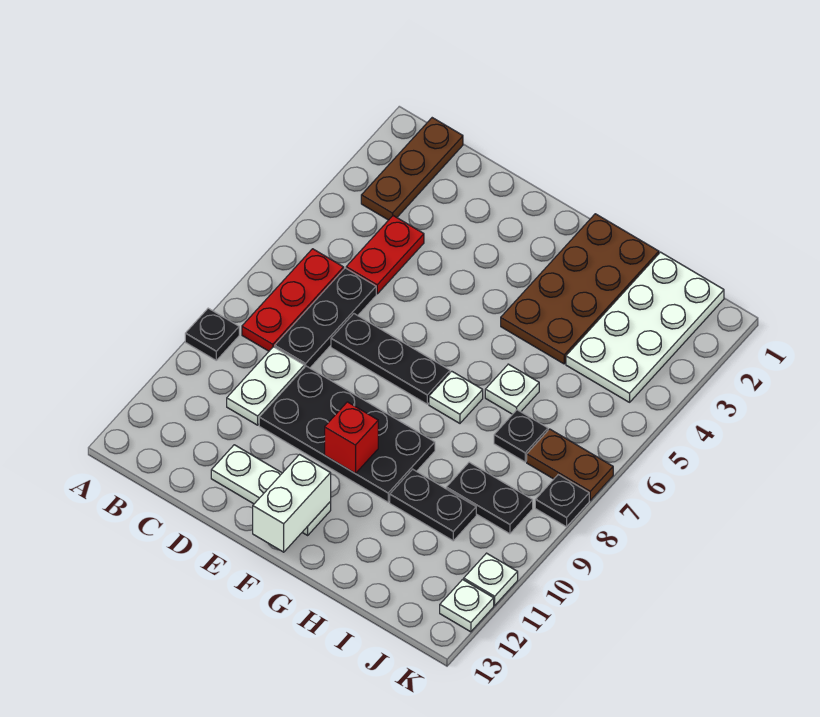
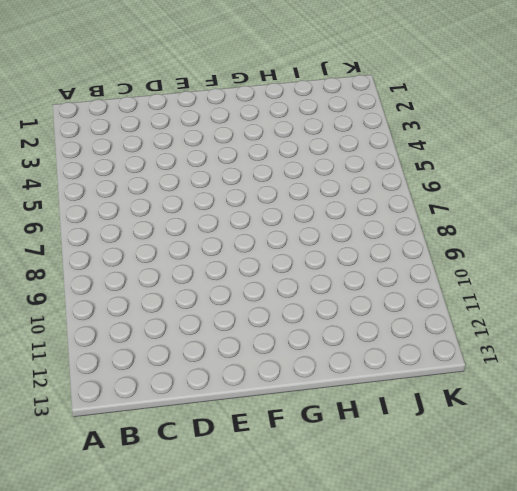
none -> black 1x1 plate [185,308,239,360]
none -> brown 1x3 plate [361,118,463,220]
none -> red 1x3 plate [242,249,344,351]

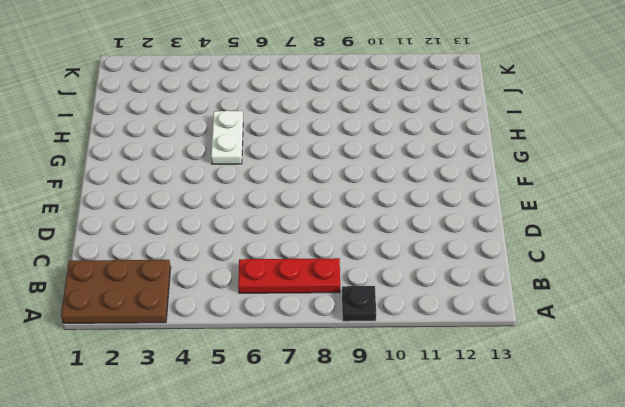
brown 2x3 plate [61,260,171,323] -> brown 1x3 plate [361,118,463,220]
white 1x2 plate [211,111,243,164] -> white 1x2 plate turned to [227,347,304,425]
none -> red 1x2 plate [346,216,424,294]
none -> black 1x3 plate [275,268,376,368]
none -> black 1x3 plate [331,314,450,404]

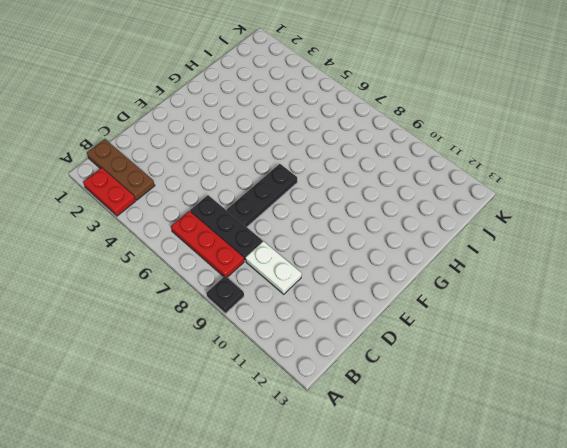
red 1x2 plate [83,168,136,216] -> red 1x2 plate moved to [346,216,424,294]
none -> black 2x4 plate [259,366,435,502]
none -> white 1x3 plate [211,445,331,535]
none -> brown 2x4 plate [501,214,659,364]

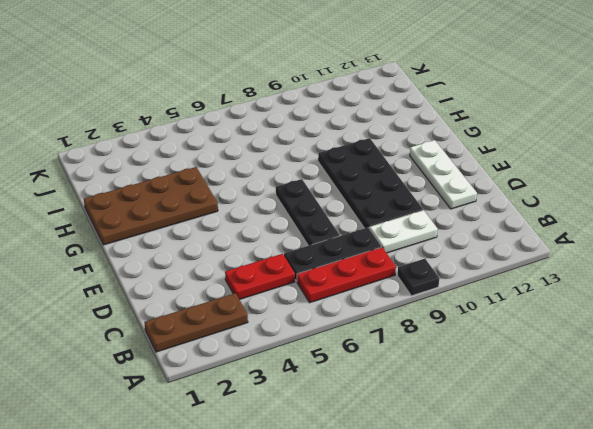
none -> white 1x1 plate [429,371,483,423]
none -> white 1x1 plate [485,364,539,414]
none -> black 1x2 plate [390,469,476,541]

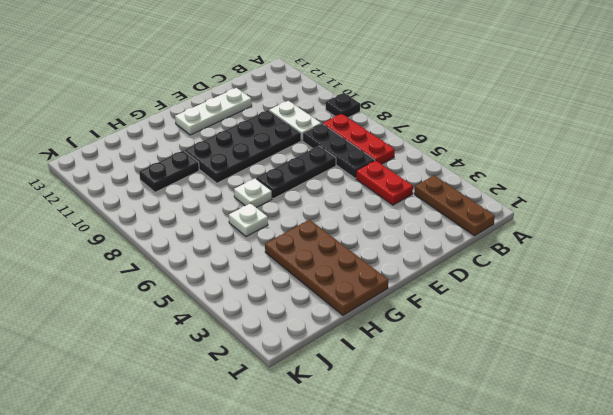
none -> white 2x4 plate [566,252,724,402]
none -> black 1x1 plate [494,410,548,462]
none -> black 1x2 plate [446,462,533,534]

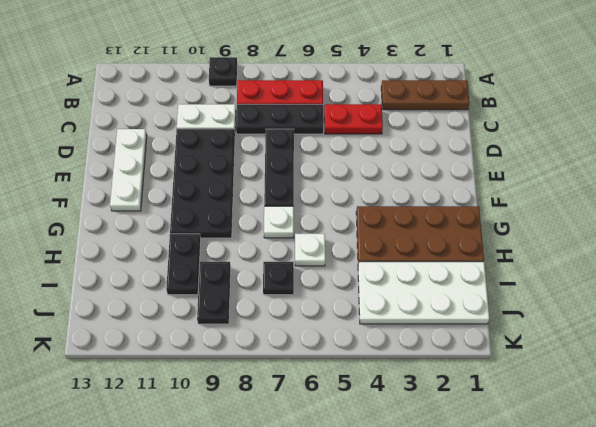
none -> brown 1x2 plate [527,429,613,500]
none -> black 1x1 plate [535,475,589,527]
none -> white 1x1 plate [464,553,518,605]

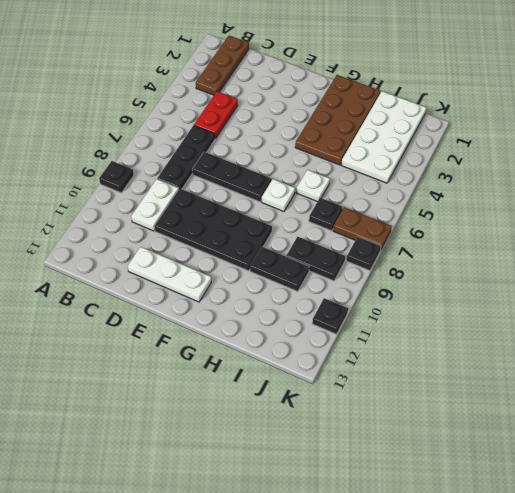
black 1x1 plate [312,298,348,334] -> white 1x1 plate [464,553,518,605]
none -> red 1x3 plate [242,249,344,351]
none -> white 1x1 plate [440,580,494,632]
none -> red 1x1 brick [325,402,378,473]

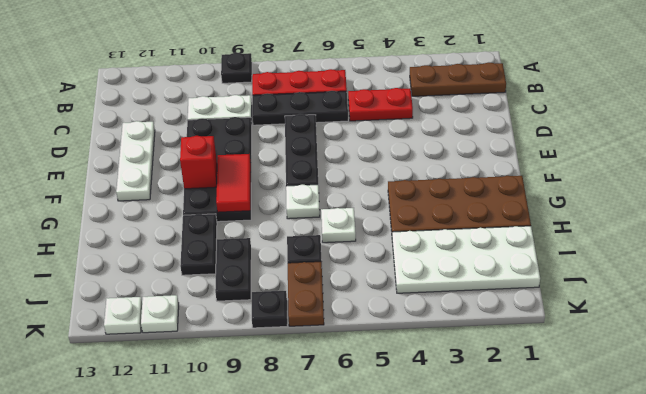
red 1x2 tile [216,154,251,212] -> none
none -> white 1x2 brick [253,455,331,552]

